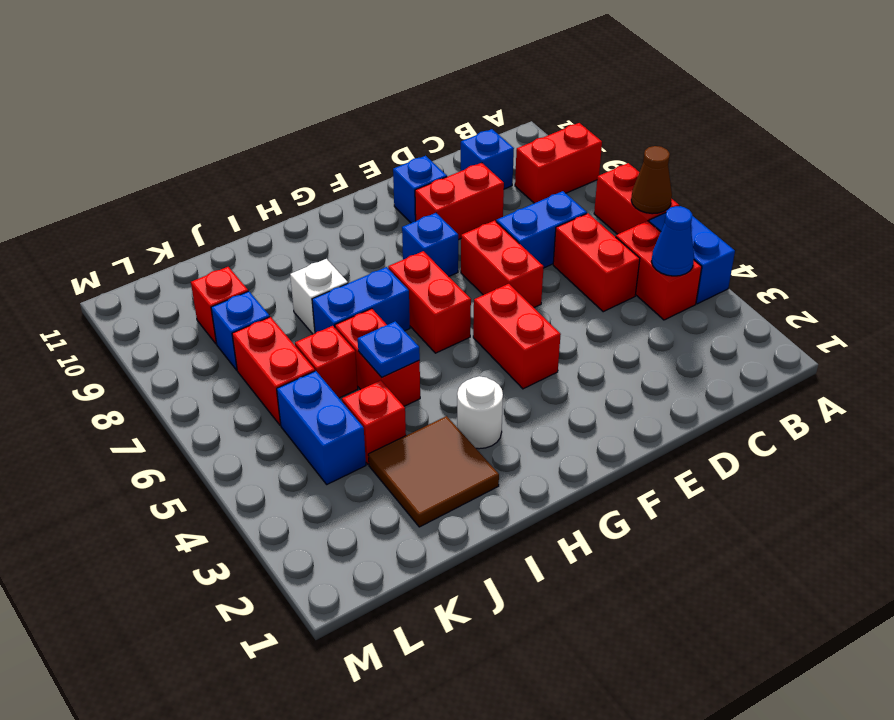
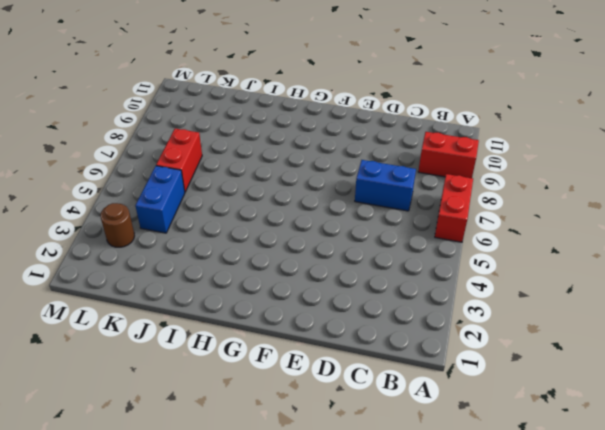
brown 1x1 round brick [100,203,135,247] -> none
none -> blue 1x2 brick [649,206,735,304]
none -> red 1x2 brick [616,221,702,320]
none -> red 1x2 brick [553,213,640,312]

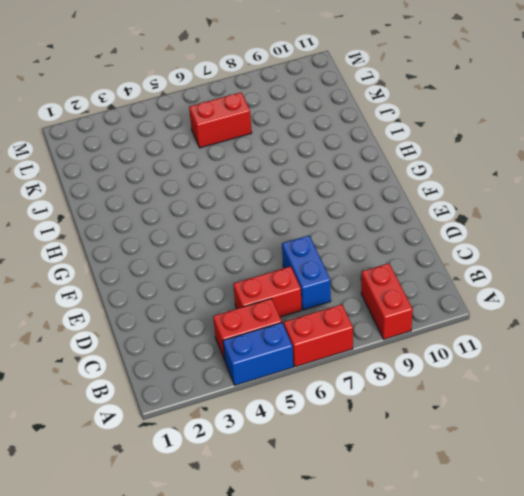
none -> blue 1x1 brick [461,129,514,189]
none -> red 1x2 brick [415,163,504,240]
none -> red 1x2 brick [461,220,544,307]

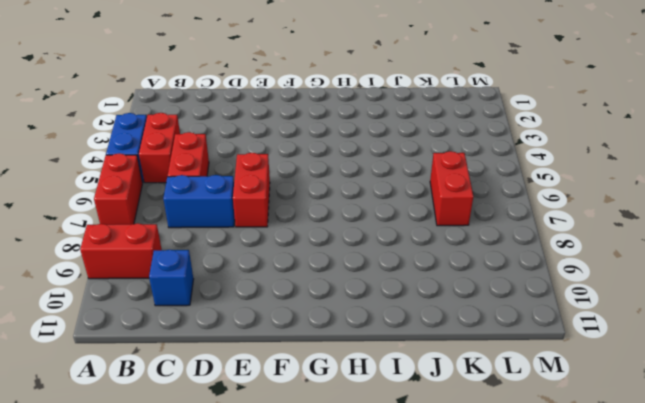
none -> red 1x2 brick [415,163,504,240]
none -> blue 1x1 brick [393,156,447,223]
none -> red 1x2 brick [473,284,561,389]

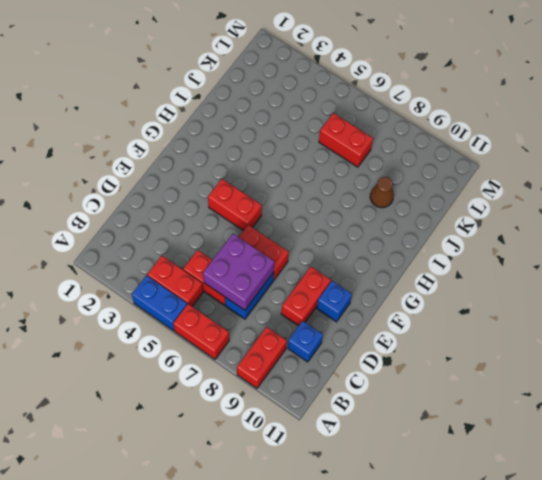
purple 2x2 brick [203,234,274,310] -> none
brown 1x1 cone [370,177,394,208] -> brown 1x1 cone moved to [631,146,672,214]
none -> blue 1x1 brick [402,213,458,276]
none -> red 1x2 brick [388,251,471,353]
none -> white 1x1 round brick [457,376,503,449]

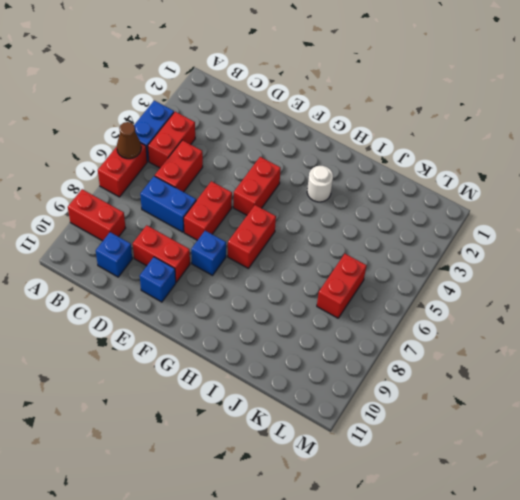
none -> blue 1x2 brick [312,267,410,333]
none -> brown 2x2 tile [368,416,499,527]
none -> red 1x2 brick [335,309,420,406]

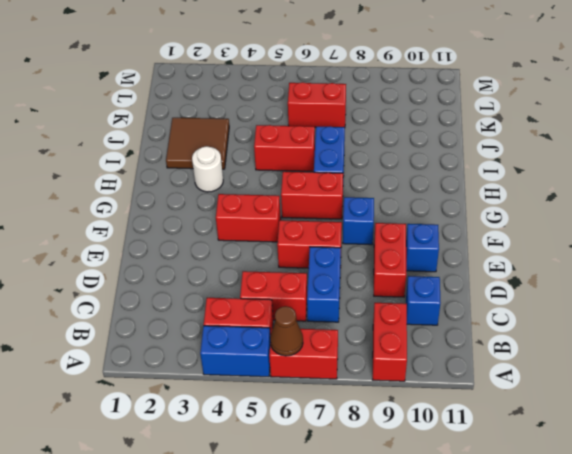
none -> white 1x1 brick [290,259,348,334]
none -> red 1x1 brick [342,380,406,464]
none -> red 1x1 brick [295,326,358,398]

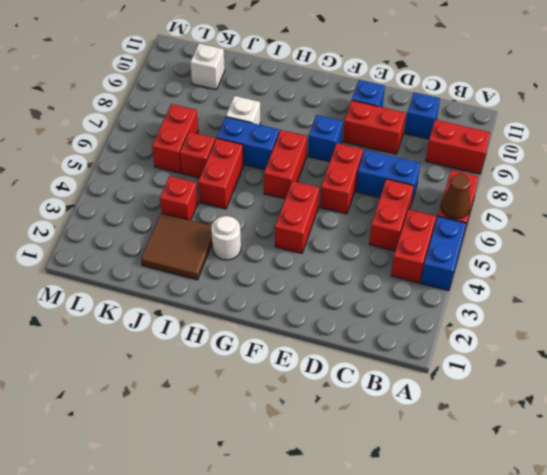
white 1x1 brick [190,43,225,90] -> none
none -> blue 1x2 brick [277,371,366,484]
none -> blue 1x1 brick [211,291,270,370]
none -> red 1x1 brick [191,267,248,344]

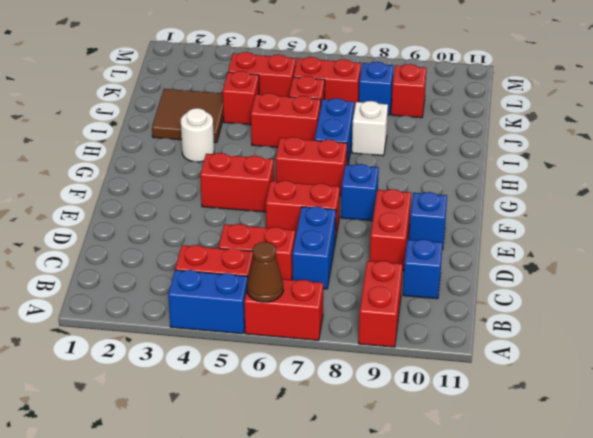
red 1x2 brick [228,52,296,97] -> blue 1x2 brick [277,371,366,484]
none -> blue 1x1 cone [651,206,694,276]
none -> blue 1x1 plate [358,321,420,377]

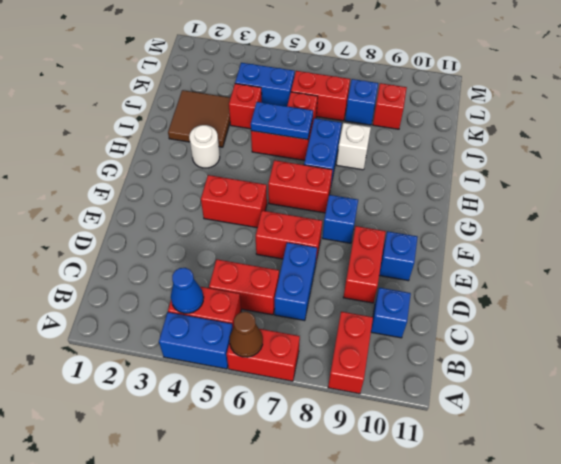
blue 1x2 plate [251,102,313,140] -> blue 1x1 plate [358,321,420,377]

